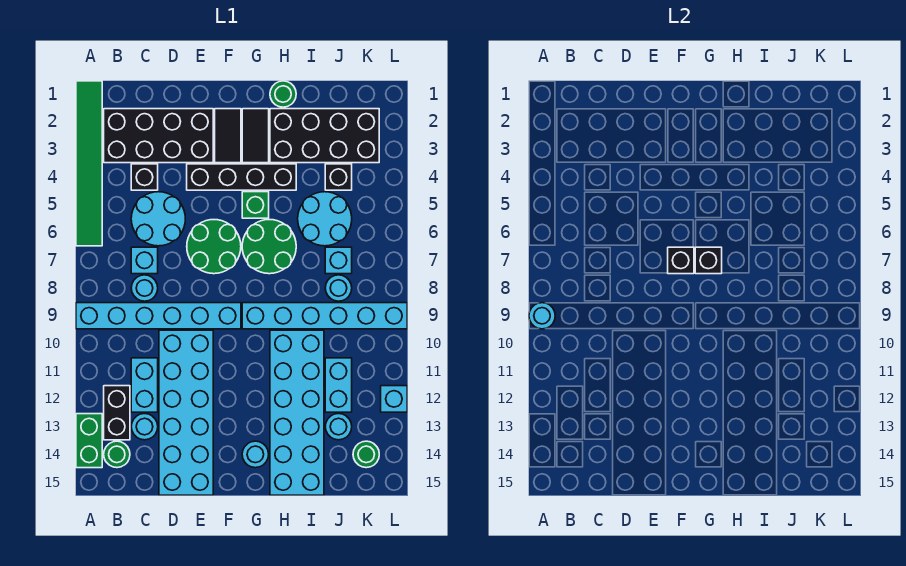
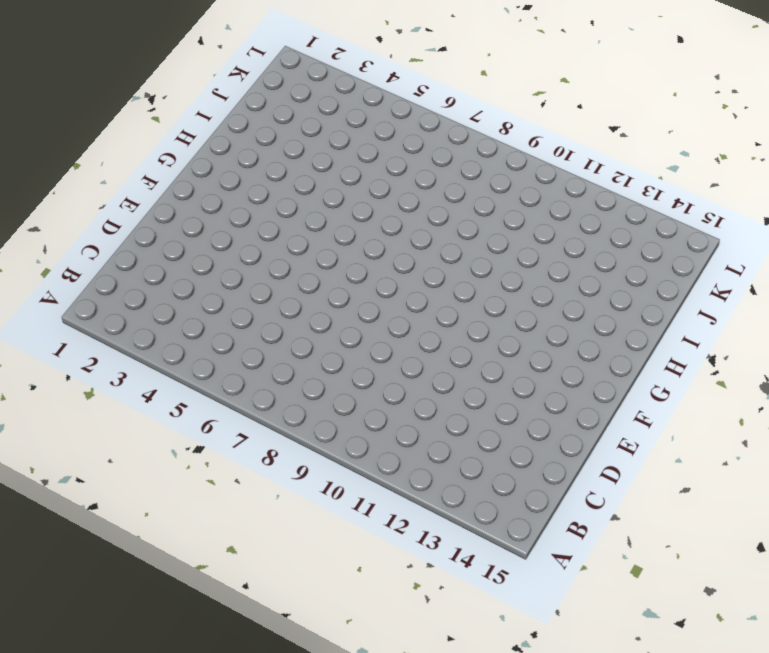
none -> green 1x6 tile [76,81,102,246]
none -> cyan 1x6 brick [76,303,241,329]
none -> green 1x2 brick [76,414,102,468]
none -> black 2x4 brick [104,109,213,163]

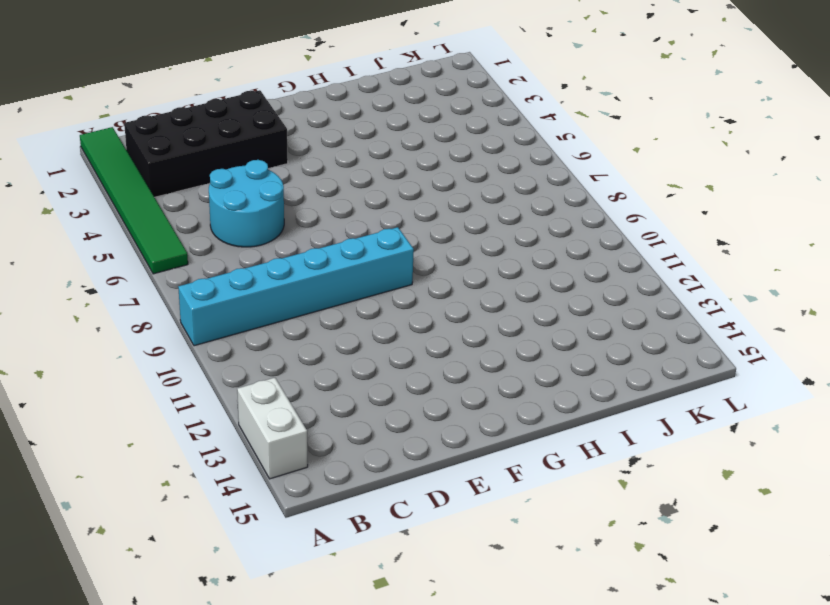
white 1x2 brick [237,378,308,479] -> green 1x2 brick [76,414,102,468]
none -> black 1x2 brick [104,386,130,440]
none -> green 1x1 round brick [104,441,130,468]
none -> black 1x1 brick [131,164,158,190]
none -> cyan 1x1 brick [131,247,158,274]

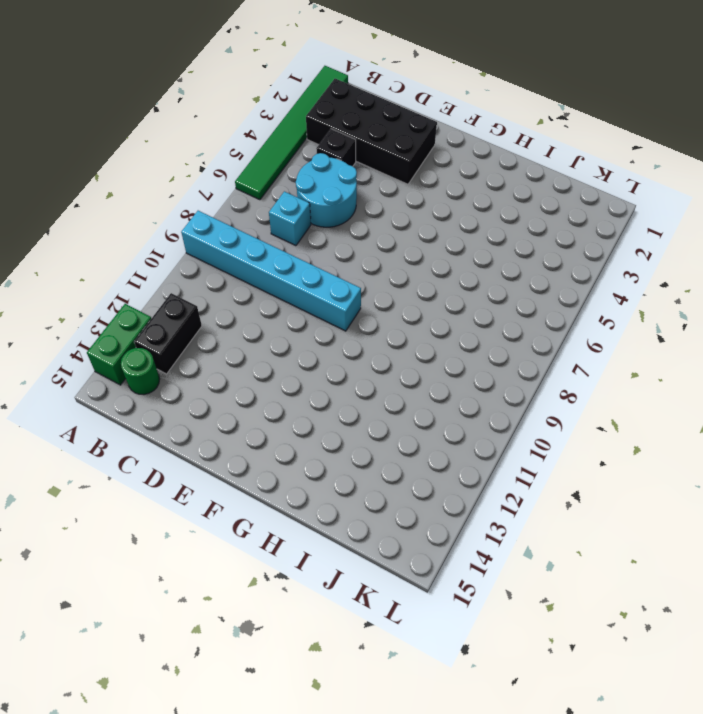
none -> cyan 1x1 round brick [131,275,158,301]
none -> cyan 1x2 brick [131,358,158,412]
none -> cyan 1x1 round brick [131,414,158,440]
none -> cyan 2x6 brick [159,330,213,495]

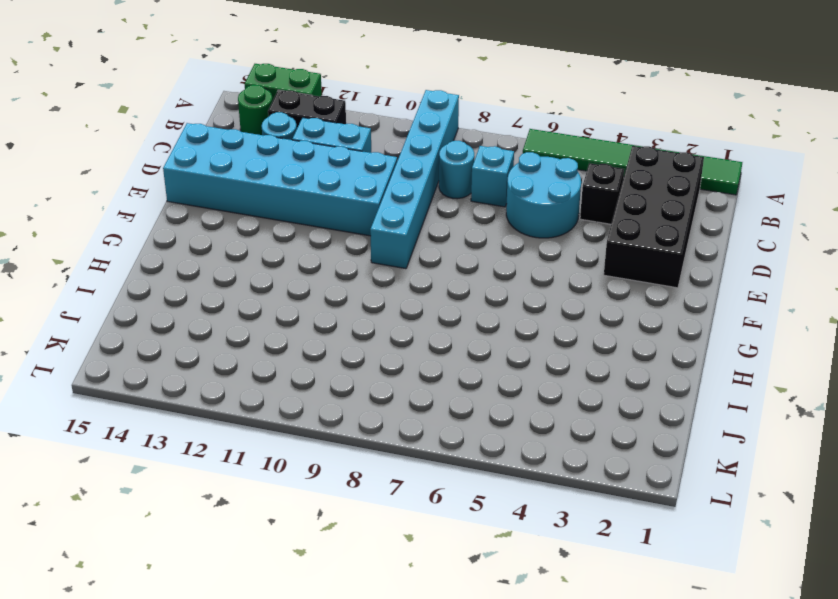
none -> black 1x4 brick [187,164,296,190]
none -> green 2x2 round brick [187,220,241,274]
none -> black 1x2 tile [215,109,241,163]
none -> black 1x2 tile [242,109,269,163]

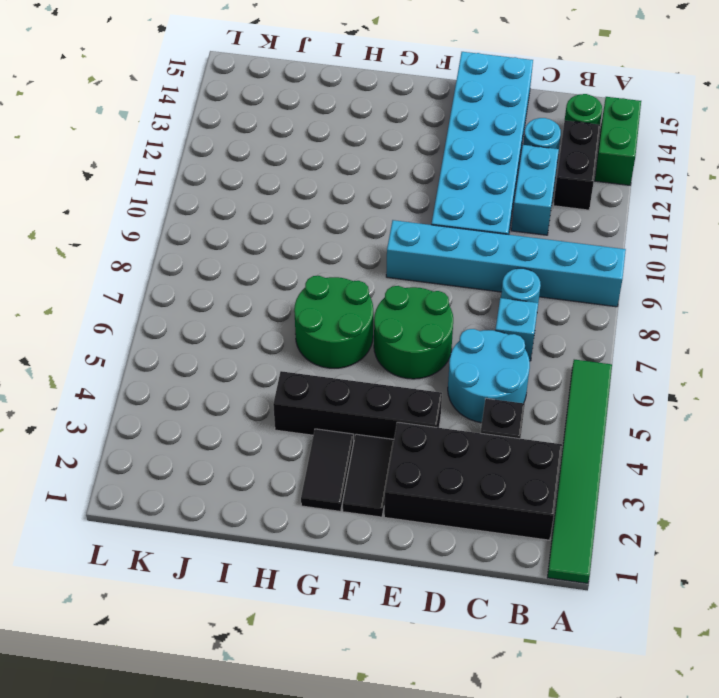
none -> green 1x1 brick [242,192,269,218]
none -> cyan 1x6 brick [242,303,407,329]
none -> cyan 1x1 round brick [242,441,269,468]
none -> green 1x1 round brick [270,81,296,107]

